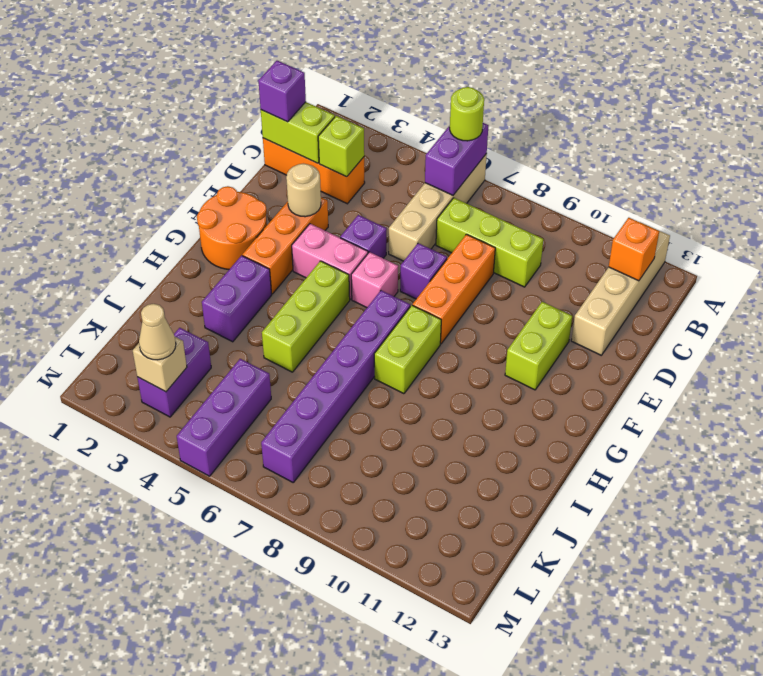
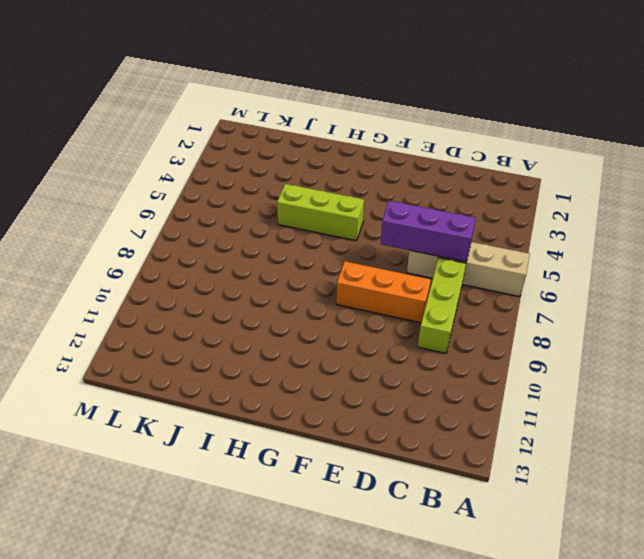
purple 1x3 brick [381,201,476,262] -> purple 1x3 brick moved to [177,359,271,476]
none -> tan 1x4 brick [571,222,670,355]
none -> orange 1x3 brick [263,138,365,204]
none -> orange 1x3 brick [243,197,328,294]

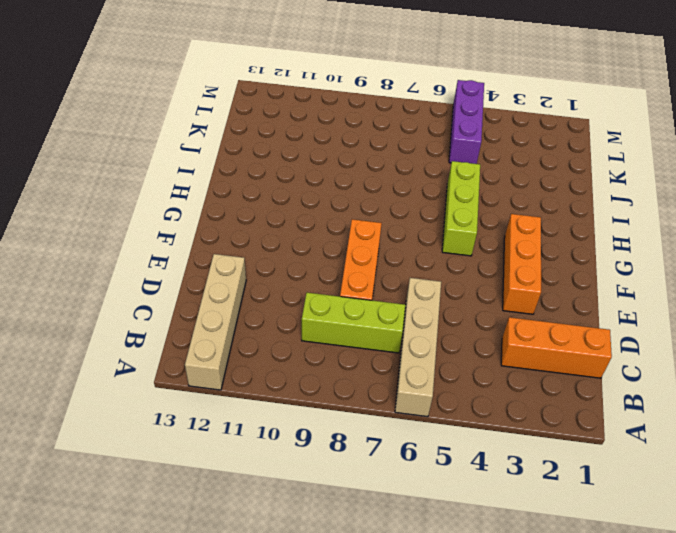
none -> purple 1x1 brick [340,215,387,258]
none -> purple 1x1 brick [400,243,447,299]
none -> lime 1x2 brick [505,302,572,390]

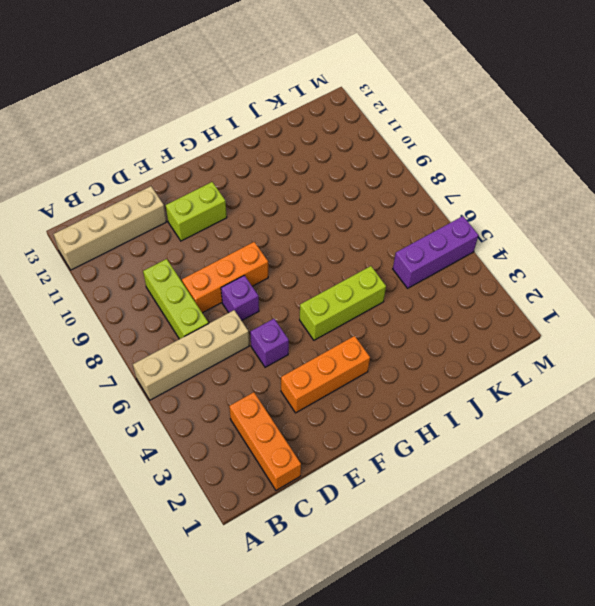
none -> orange 2x2 round brick [197,186,267,269]
none -> pink 1x2 brick [292,224,368,299]
none -> pink 1x1 brick [351,252,398,308]

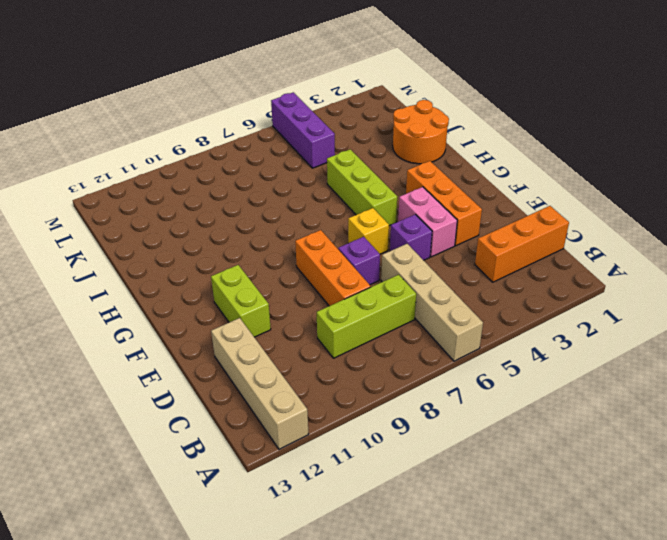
pink 1x2 brick [398,187,457,257] -> pink 1x2 brick turned to [292,224,368,299]
yellow 1x1 brick [348,208,389,254] -> pink 1x1 brick [351,252,398,308]
orange 2x2 round brick [393,100,449,164] -> orange 2x2 round brick moved to [197,186,267,269]
none -> purple 1x6 brick [261,290,410,482]
none -> lime 1x2 brick [374,305,441,394]
none -> purple 1x2 brick [202,255,272,342]

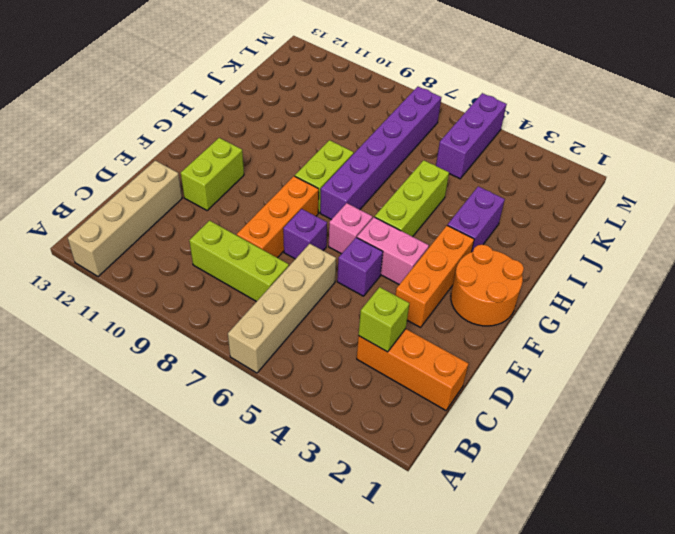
none -> purple 1x2 brick [137,328,211,417]
none -> purple 1x2 brick [425,123,488,195]
none -> orange 1x1 brick [609,218,659,281]

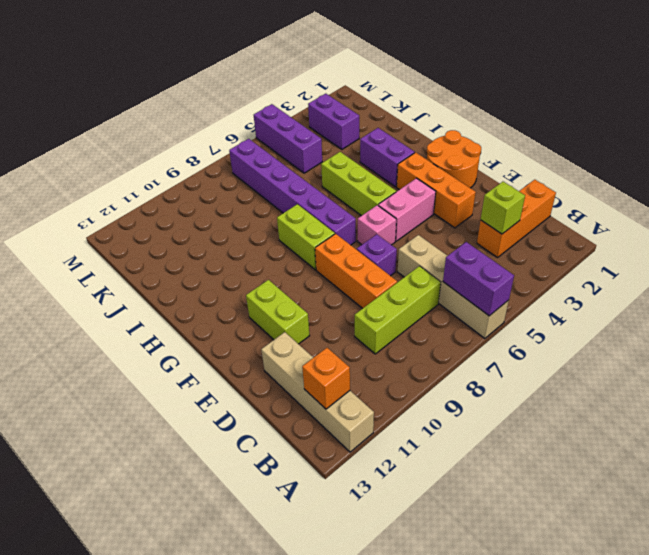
none -> purple 1x1 brick [340,215,387,258]
none -> lime 1x2 brick [261,102,335,163]
none -> tan 1x1 round brick [286,164,321,217]

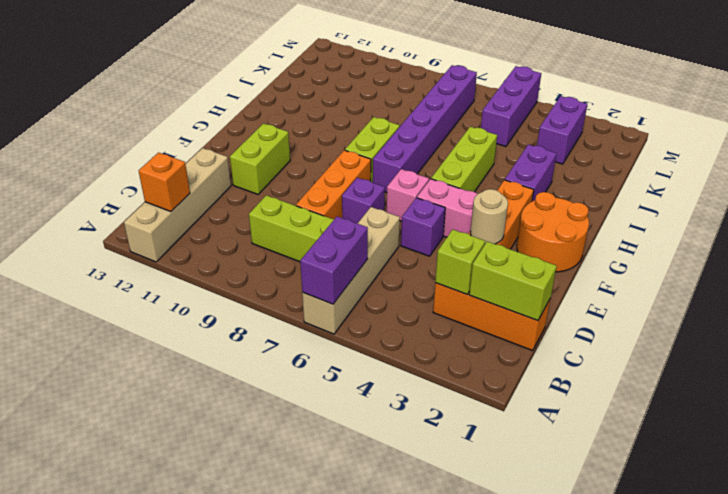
none -> tan 1x1 brick [133,337,187,392]
none -> lime 1x1 round brick [450,87,484,141]
none -> purple 1x1 brick [258,61,306,122]

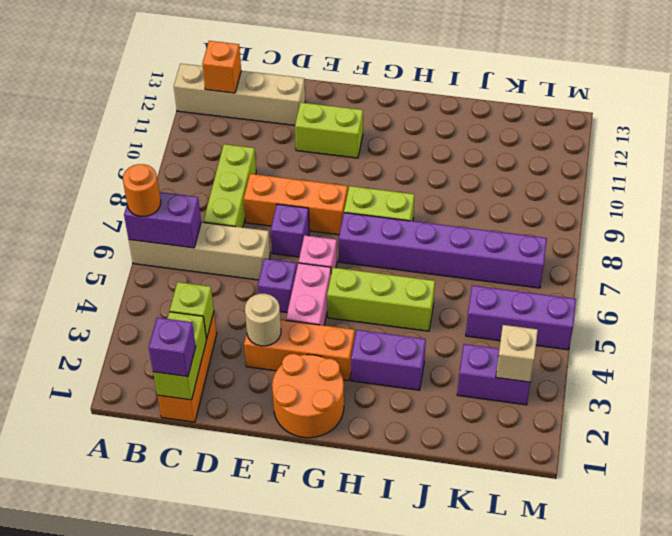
orange 1x1 round brick [123,164,161,216] -> lime 1x1 round brick [450,87,484,141]
none -> tan 1x1 cone [139,304,176,360]

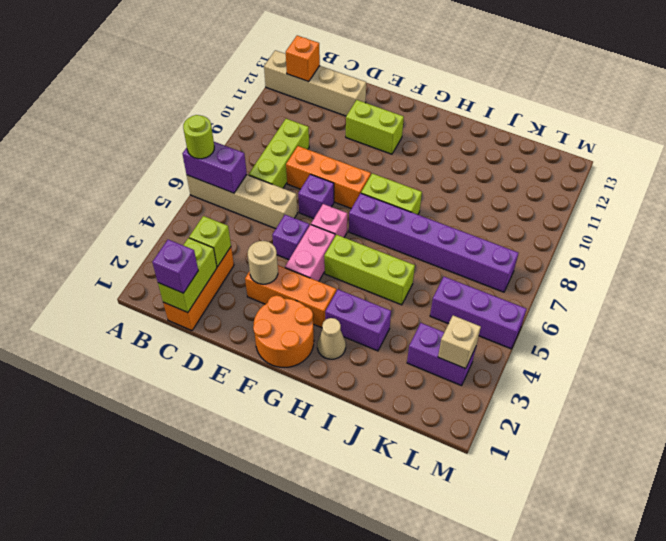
tan 1x1 cone [317,318,346,359] -> tan 1x1 cone moved to [139,304,176,360]

